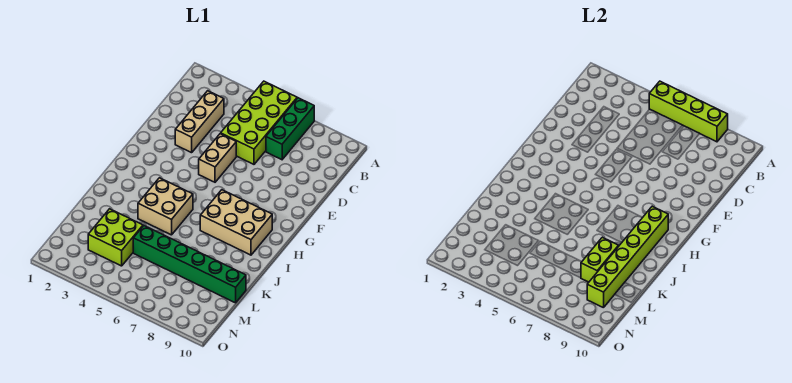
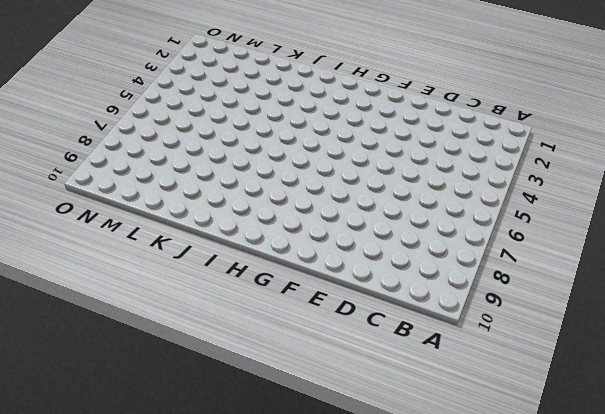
none -> lime 2x4 brick [221,81,297,164]
none -> green 1x3 brick [266,98,314,160]

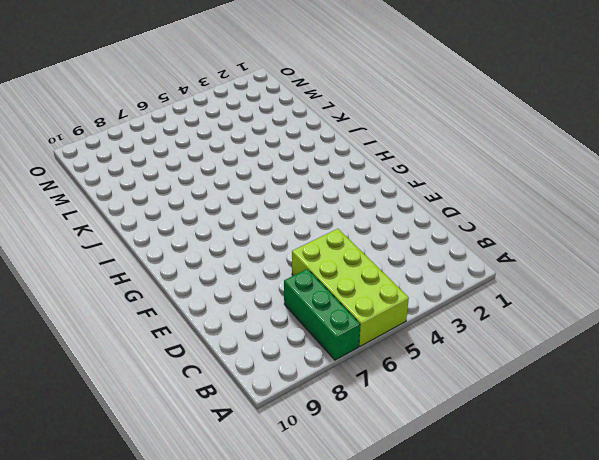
none -> tan 1x3 brick [175,91,224,153]
none -> tan 1x2 brick [199,134,236,182]

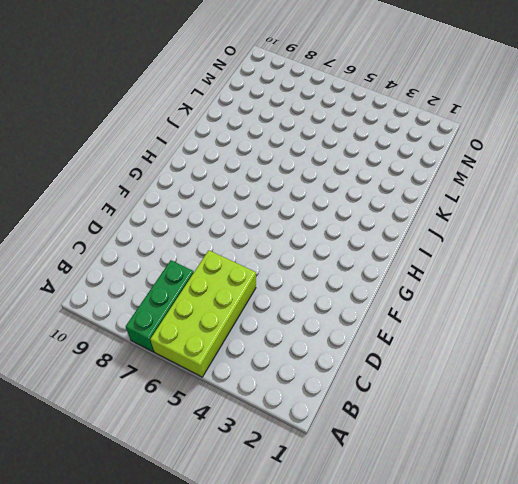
none -> tan 1x3 brick [175,91,224,153]
none -> tan 1x2 brick [199,134,236,182]

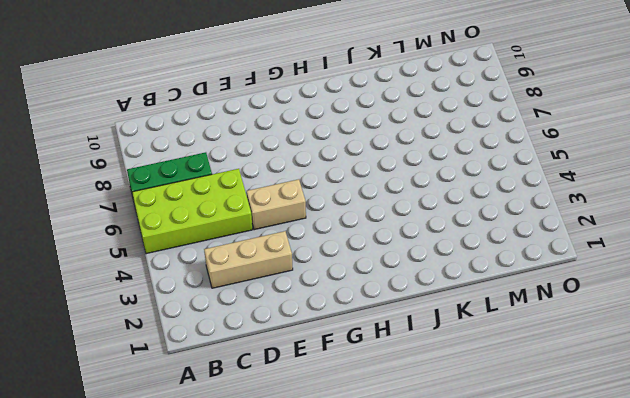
none -> tan 2x3 brick [200,190,272,255]
none -> tan 2x2 brick [138,178,193,235]

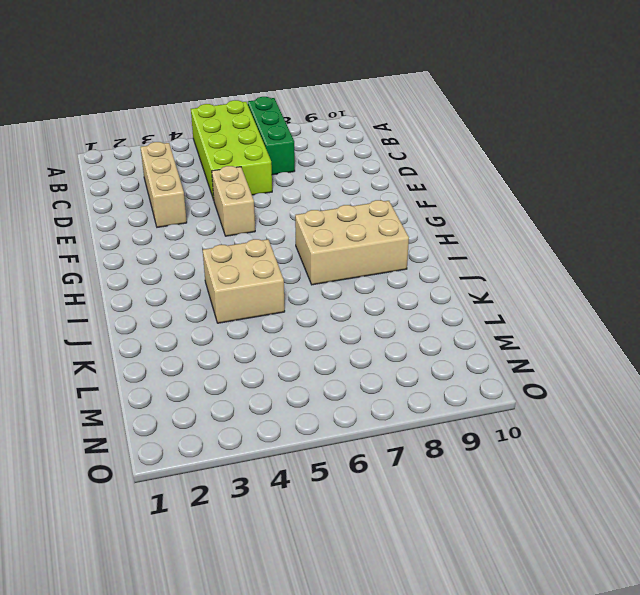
none -> lime 2x2 brick [88,209,143,266]
none -> green 1x6 brick [133,226,246,303]

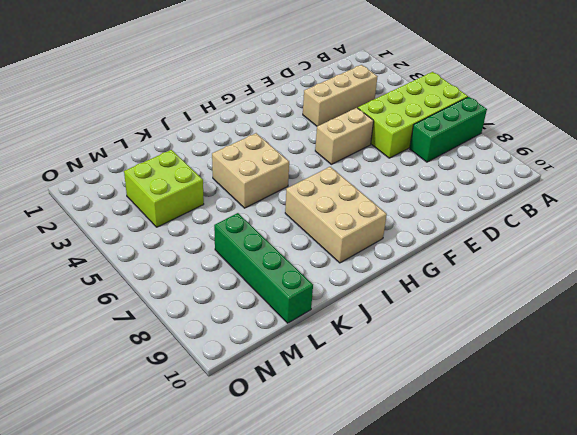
green 1x4 brick [214,213,313,323] -> green 1x6 brick [133,226,246,303]
none -> lime 1x4 brick [649,81,728,142]
none -> lime 1x6 brick [587,206,668,308]

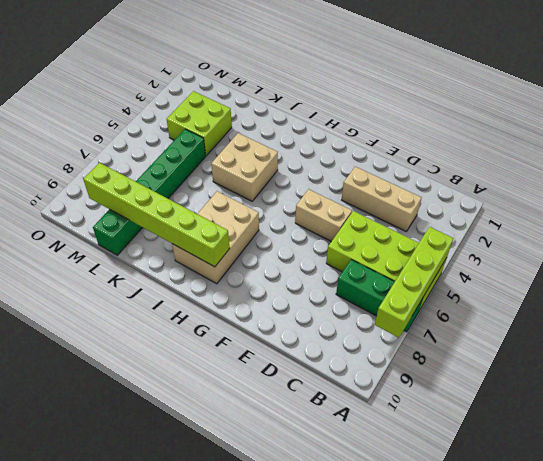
none -> lime 1x2 brick [581,237,619,282]

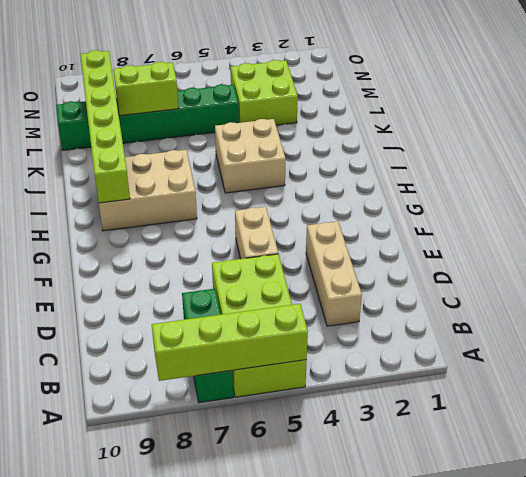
lime 1x2 brick [113,62,178,116] -> lime 1x2 brick turned to [581,237,619,282]

